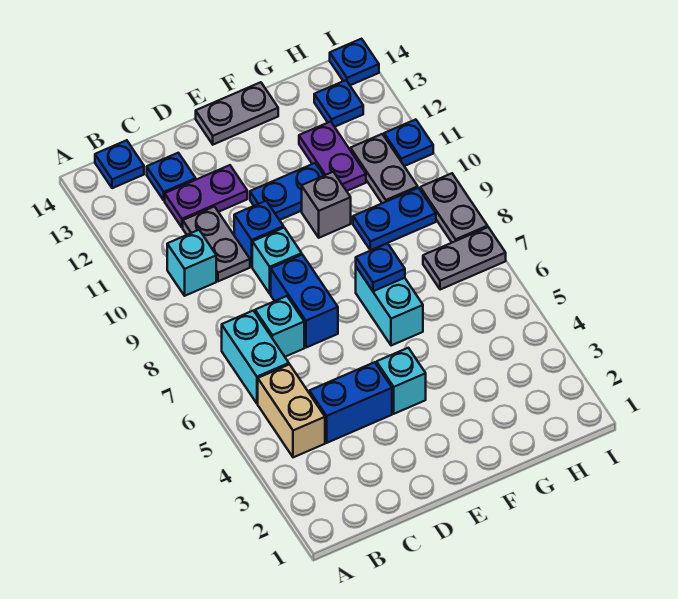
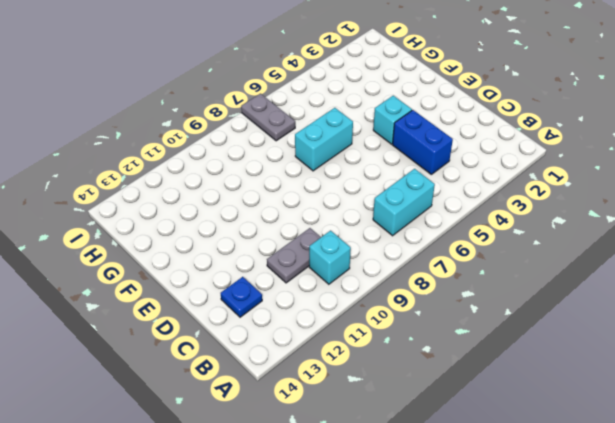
none -> tan 1x2 brick [258,364,325,457]
none -> blue 1x1 plate [95,140,144,188]
none -> cyan 1x1 brick [255,296,304,357]

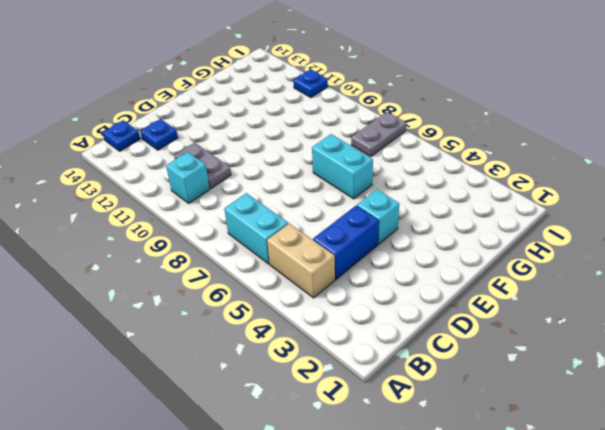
none -> cyan 1x1 brick [255,296,304,357]
none -> purple 1x2 plate [165,165,247,227]
none -> blue 1x2 brick [271,255,338,348]

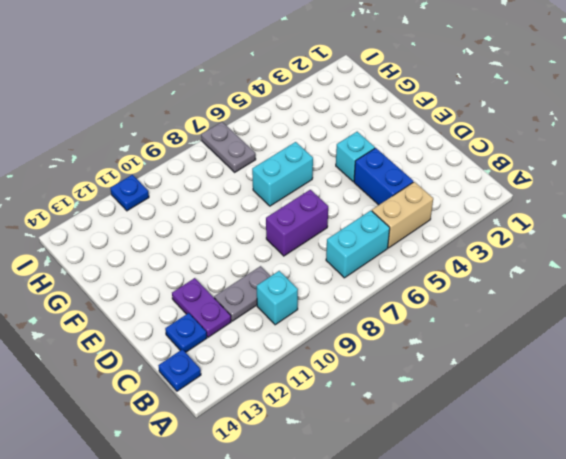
purple 1x2 brick [266,190,328,256] -> blue 1x2 brick [271,255,338,348]
none -> cyan 1x1 brick [255,296,304,357]
none -> cyan 1x1 brick [252,228,302,294]
none -> blue 1x1 brick [234,201,284,267]

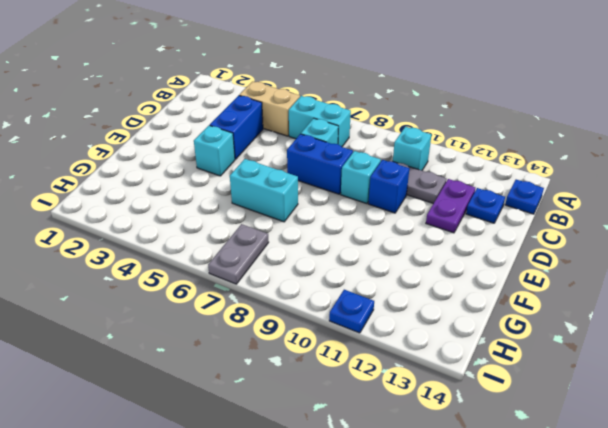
none -> blue 1x2 plate [250,163,324,220]
none -> grey 1x2 plate [196,82,278,145]
none -> grey 1x1 brick [302,172,351,238]

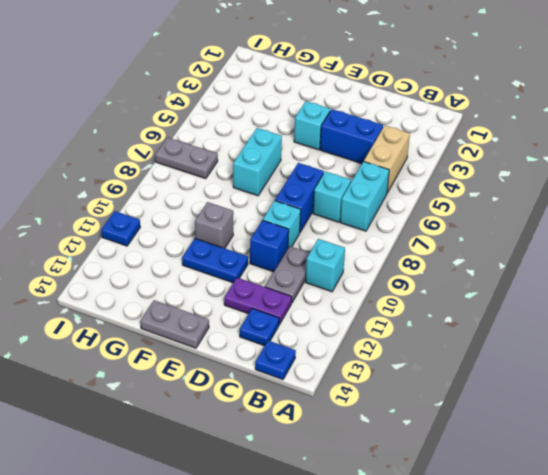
none -> blue 1x2 plate [353,188,436,250]
none -> purple 1x2 plate [299,122,366,191]
none -> grey 1x2 plate [351,134,418,203]

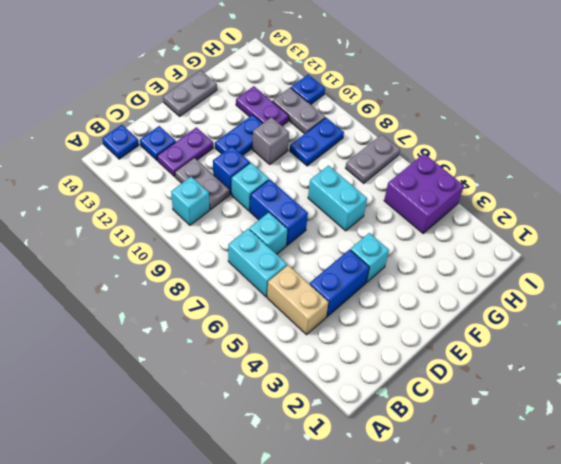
purple 2x2 brick [384,154,464,233] -> none
none -> blue 1x1 plate [314,80,363,127]
none -> grey 1x2 plate [420,173,488,242]
none -> blue 1x1 plate [330,39,379,85]

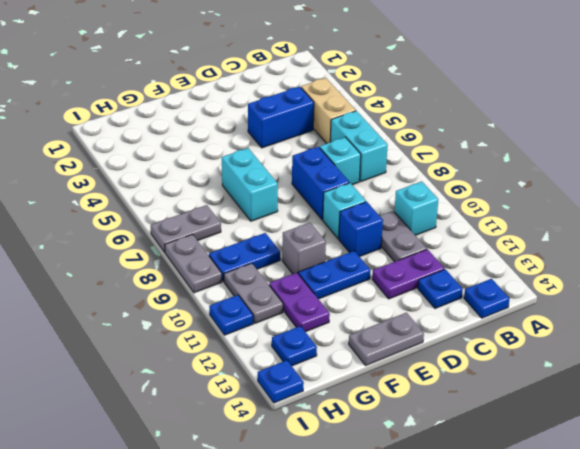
none -> cyan 1x1 brick [377,348,426,414]
none -> blue 1x1 plate [356,243,405,291]

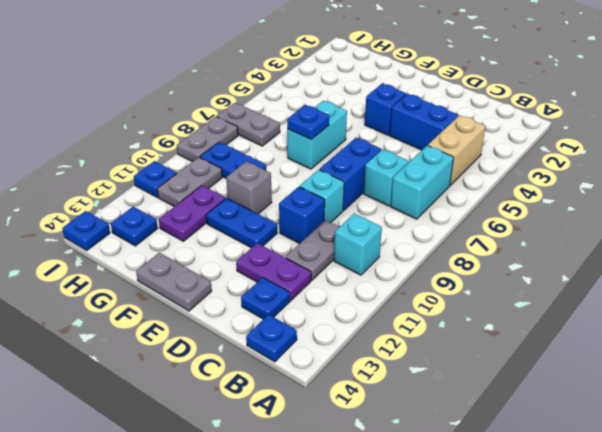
blue 1x1 brick [365,83,406,135] -> cyan 1x1 brick [377,348,426,414]

